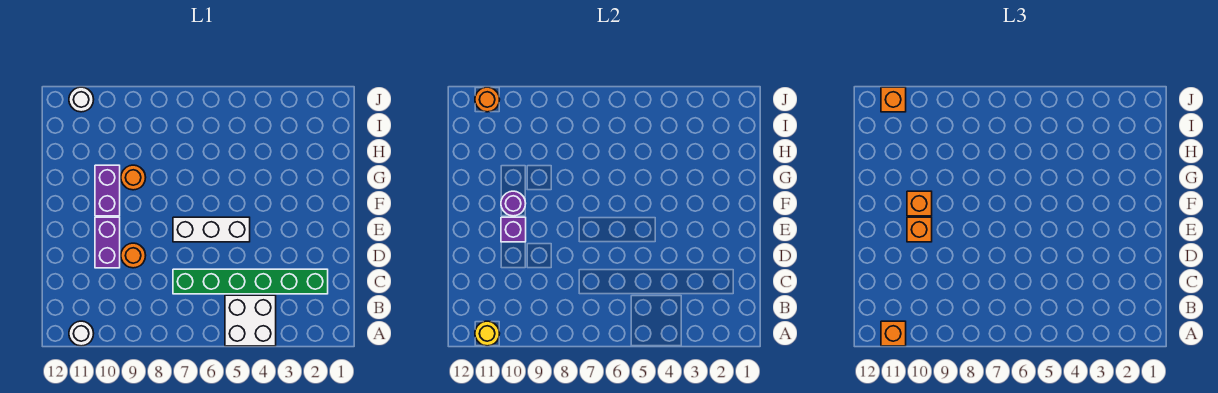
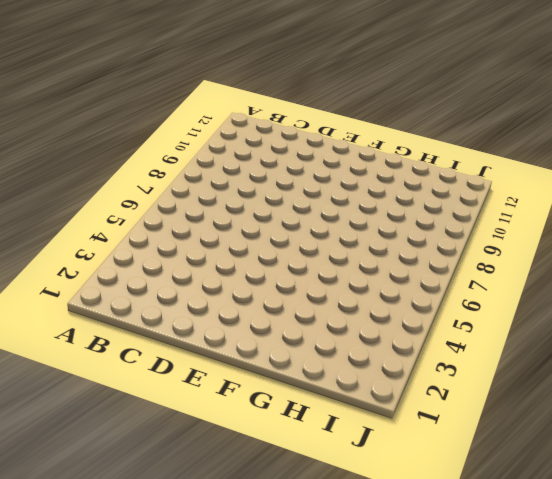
none -> white 2x2 brick [225,295,276,346]
none -> white 1x1 round brick [69,321,94,346]
none -> green 1x6 brick [173,269,328,294]

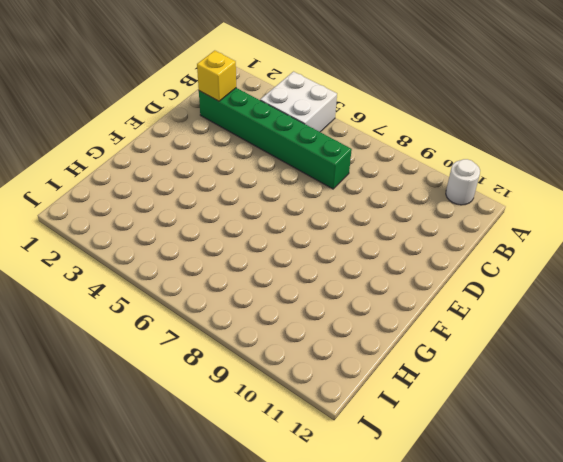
yellow 1x1 brick [197,51,236,101] -> none
none -> orange 1x1 round brick [121,243,146,268]
none -> purple 1x2 brick [95,217,120,268]
none -> white 1x3 brick [173,217,250,242]

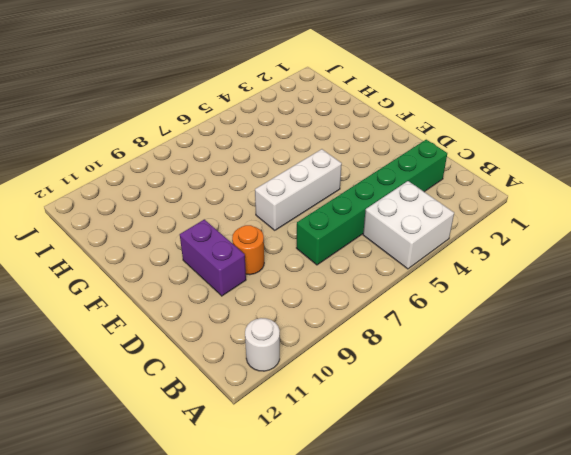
none -> purple 1x2 brick [95,165,120,216]
none -> orange 1x1 round brick [121,165,146,190]
none -> white 1x1 round brick [69,87,94,112]

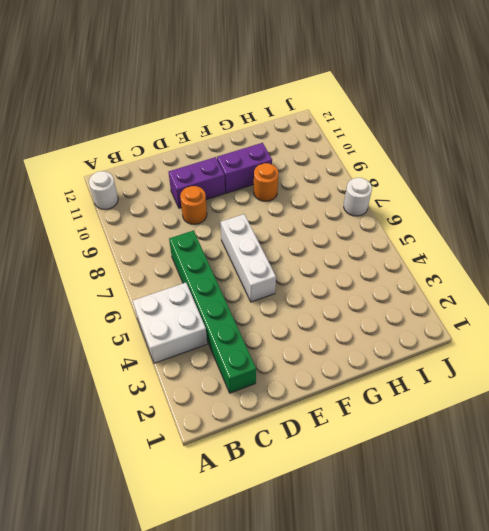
white 1x1 round brick [344,178,372,216] -> white 1x1 round brick moved to [69,87,94,112]
none -> yellow 1x1 round brick [475,321,500,346]
none -> purple 1x1 brick [501,217,526,242]
none -> purple 1x1 round brick [501,191,526,216]

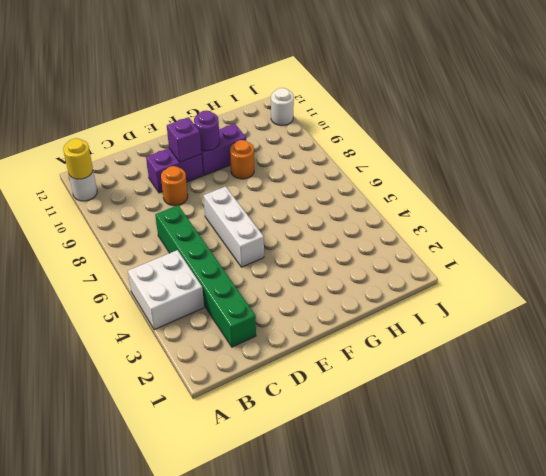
none -> orange 1x1 round brick [475,87,500,112]
none -> orange 1x1 brick [881,321,906,346]
none -> orange 1x1 brick [907,217,932,242]

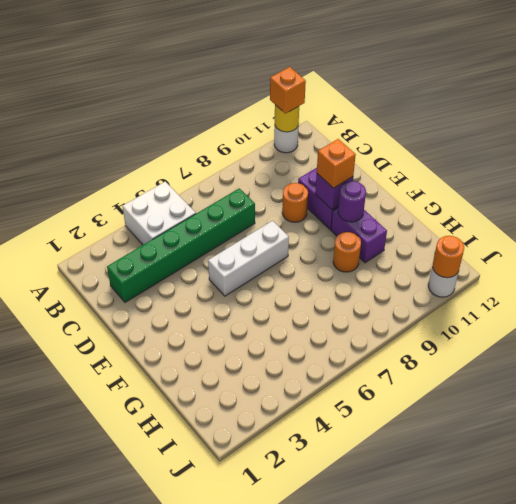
none -> orange 1x1 brick [907,191,932,216]
none -> orange 1x1 brick [881,87,906,112]

